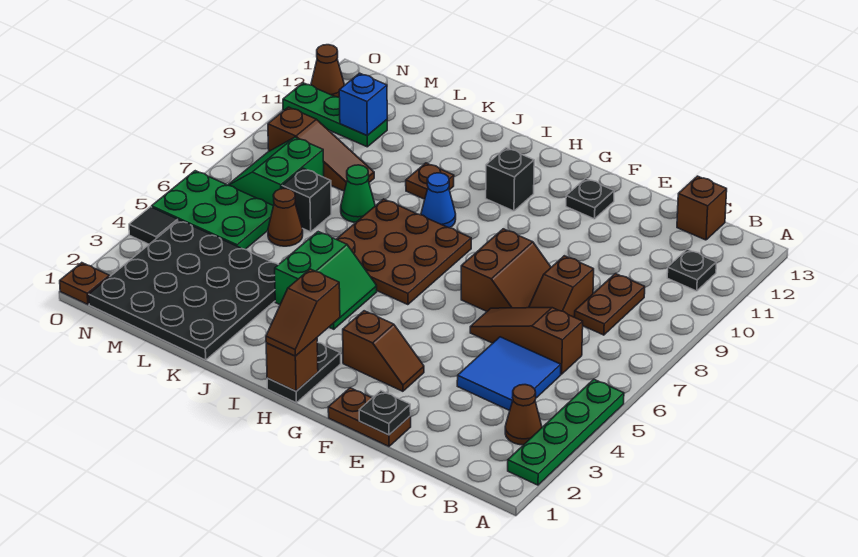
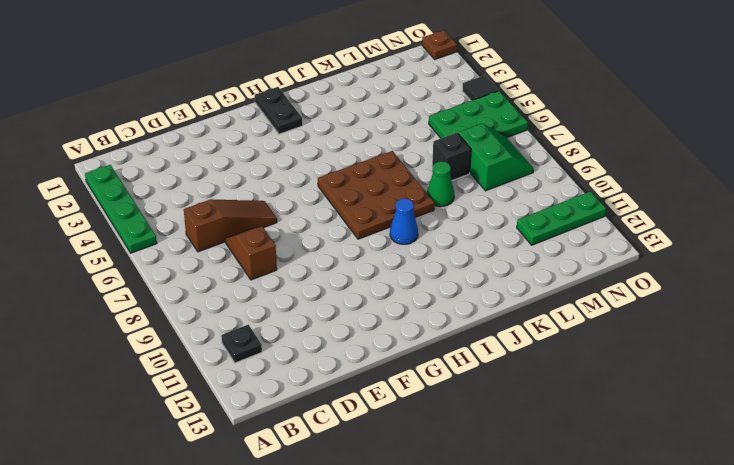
none -> brown 1x1 cone [505,385,542,445]
none -> blue 2x2 tile [457,337,561,411]
none -> brown 1x2 plate [574,273,645,335]
none -> brown 1x1 brick [677,176,727,240]

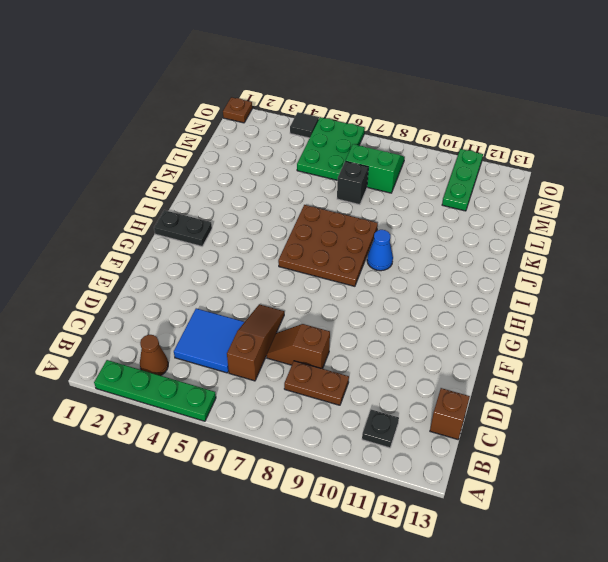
none -> brown 1x2 plate [328,388,411,446]
none -> brown 2x2 slope [461,229,551,311]
none -> brown 1x2 slope [343,311,424,391]
none -> black 1x1 plate [566,178,614,219]

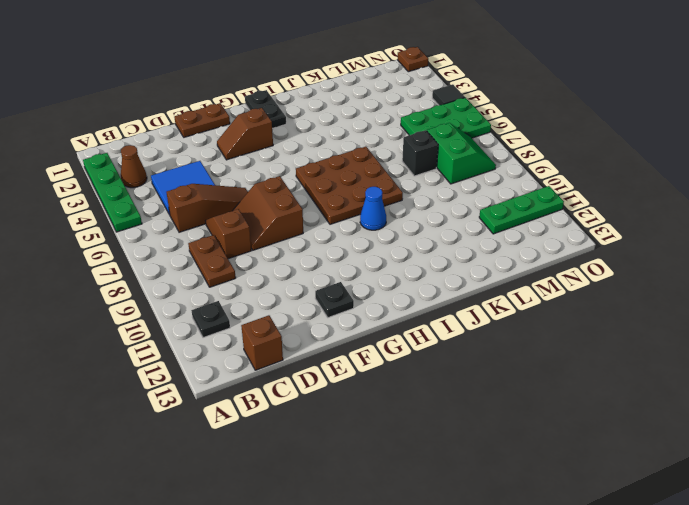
none -> black 1x1 brick [486,148,534,211]
none -> green 2x2 slope [275,232,377,329]
none -> brown 1x1 plate [406,163,454,199]
none -> black 4x4 plate [89,220,278,360]

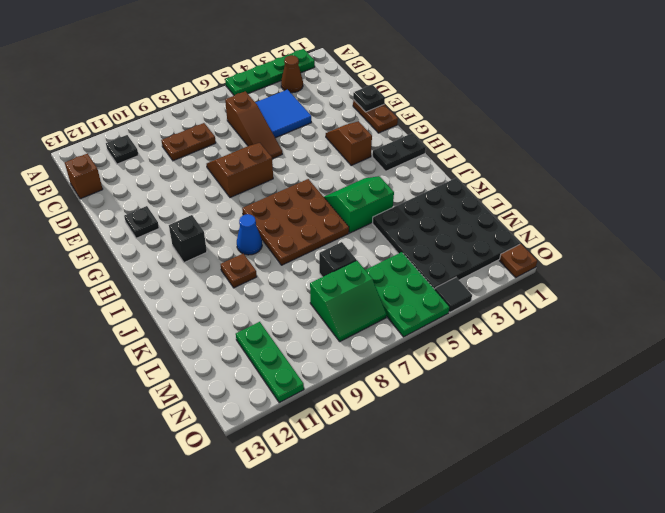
none -> brown 1x2 slope [529,256,594,317]
none -> green 1x1 cone [341,165,375,222]
none -> brown 1x1 cone [268,188,303,246]
none -> brown 1x3 slope [268,107,374,191]

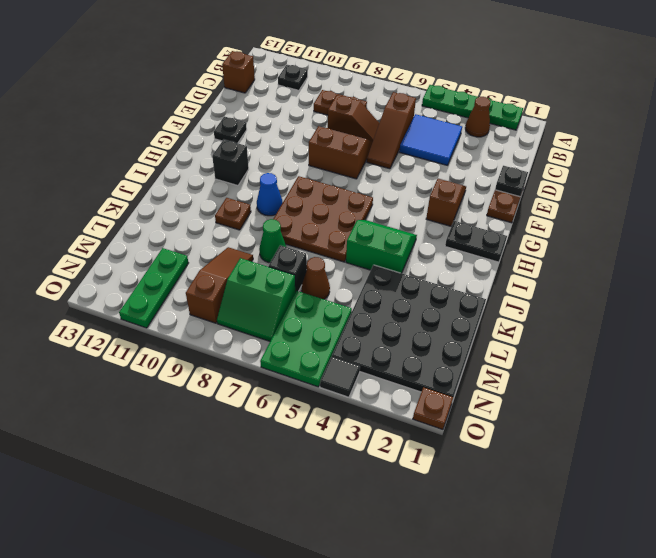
none -> brown 1x1 cone [311,45,344,97]
none -> brown 1x1 brick [266,338,318,391]
none -> blue 1x1 brick [339,73,387,135]
none -> brown 1x2 slope [266,269,340,356]

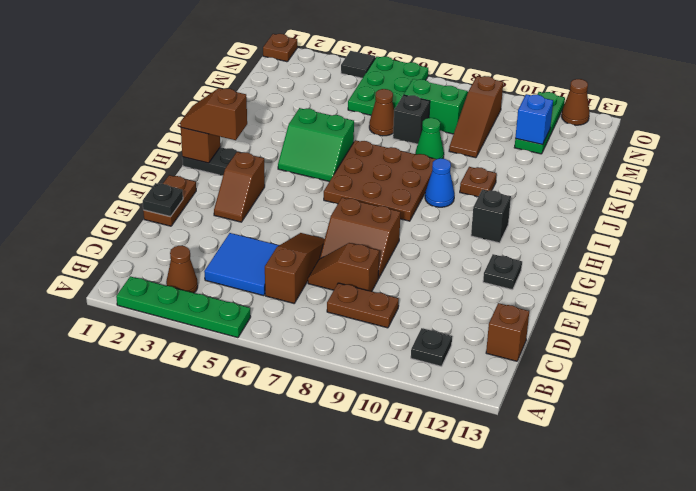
none -> black 4x4 plate [89,220,278,360]

